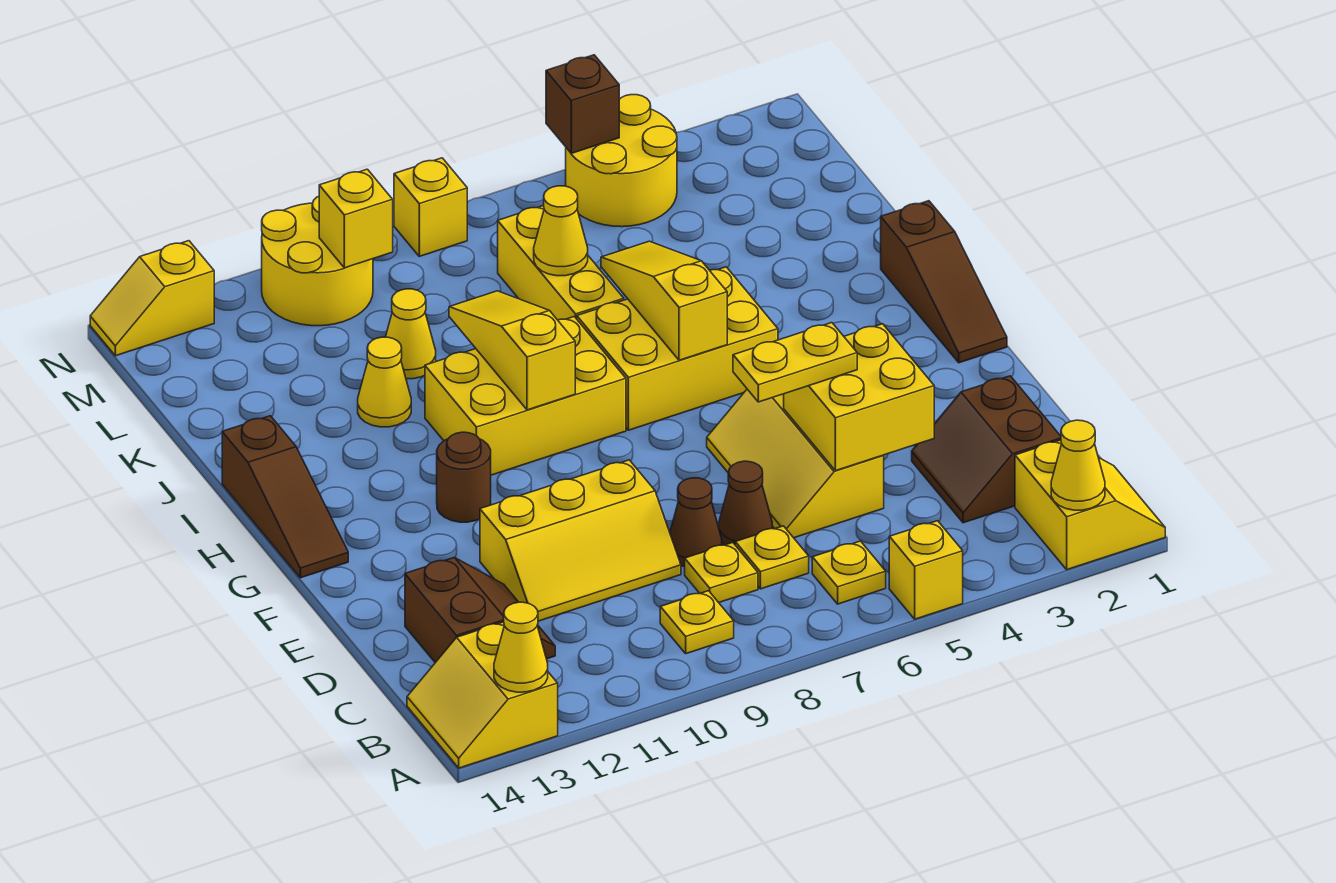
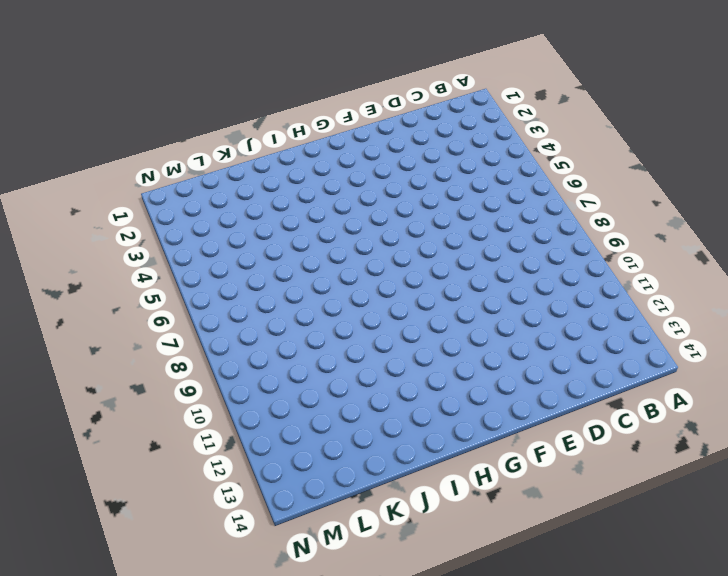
none -> yellow 2x2 slope [1015,440,1165,570]
none -> yellow 1x1 brick [889,521,963,619]
none -> yellow 2x2 slope [407,622,558,768]
none -> yellow 1x1 plate [812,541,886,604]

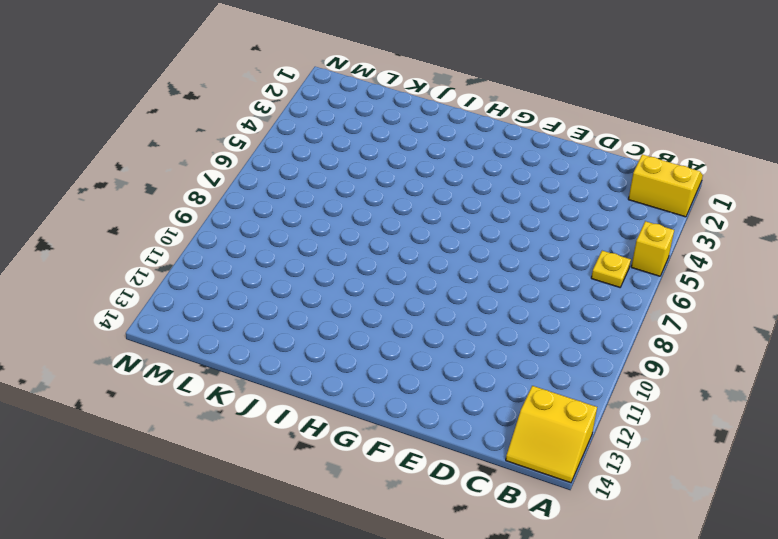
none -> yellow 1x1 plate [660,591,734,654]
none -> brown 2x2 slope [912,376,1061,523]
none -> yellow 1x1 plate [735,526,809,589]
none -> yellow 1x1 plate [685,543,758,603]

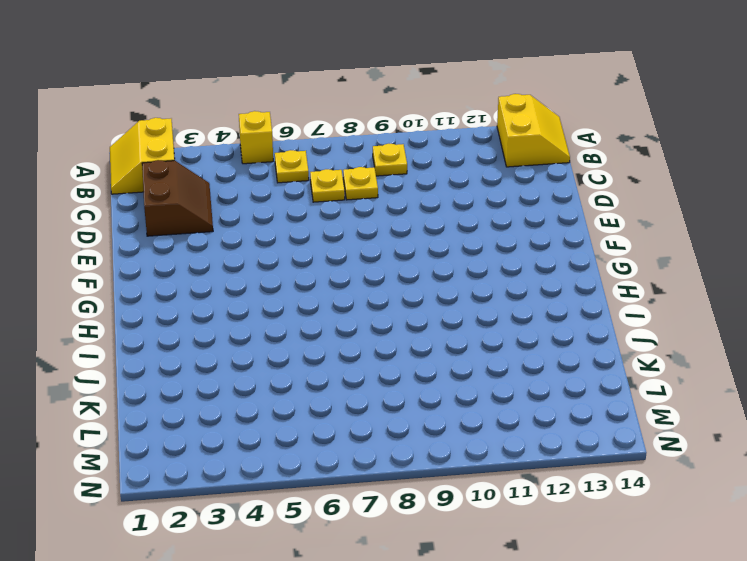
none -> brown 2x2 slope [405,557,555,663]
none -> yellow 2x3 slope [707,389,884,538]
none -> brown 1x1 cone [719,461,772,545]
none -> brown 1x1 cone [670,478,722,567]

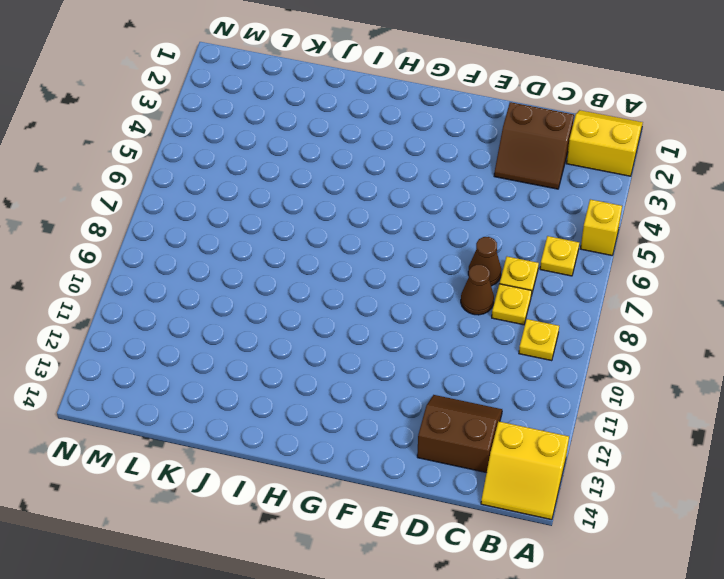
none -> yellow 2x3 slope [707,389,884,538]
none -> yellow 2x3 slope [480,460,681,621]
none -> brown 1x3 slope [881,201,1007,363]
none -> brown 1x1 round brick [437,432,491,522]

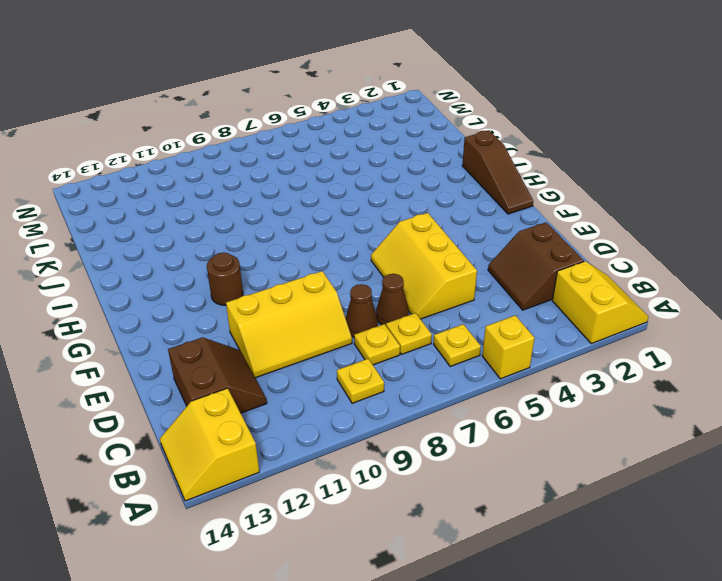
none -> brown 1x3 slope [222,416,348,578]
none -> yellow 2x3 brick [577,267,778,430]
none -> yellow 2x3 brick [425,317,626,475]
none -> yellow 1x3 brick [498,205,624,320]

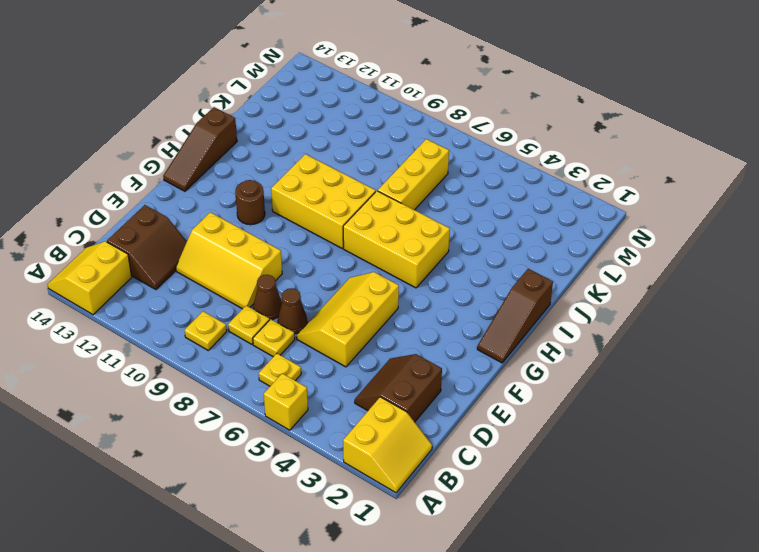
none -> yellow 1x1 cone [358,337,411,427]
none -> yellow 1x1 cone [386,289,436,379]
none -> yellow 2x2 round brick [566,95,677,227]
none -> yellow 2x2 round brick [262,196,373,326]

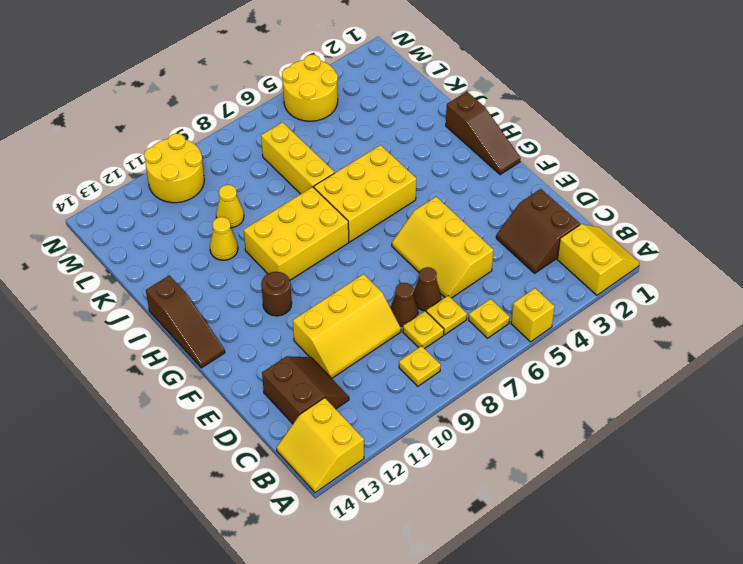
none -> yellow 1x1 brick [394,158,467,256]
none -> yellow 1x2 slope [90,241,214,356]
none -> yellow 1x1 cone [1051,420,1105,510]
none -> yellow 1x1 cone [494,602,548,692]

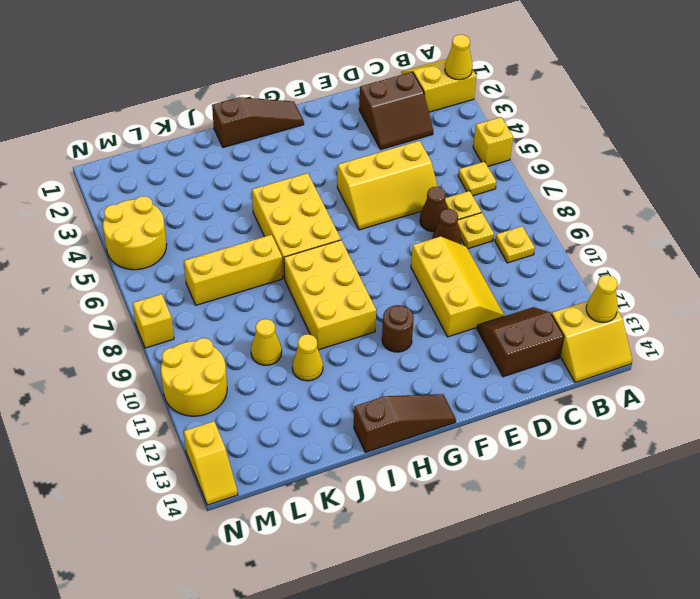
none -> yellow 2x2 brick [784,324,934,471]
none -> yellow 1x3 slope [601,241,727,360]
none -> yellow 1x3 slope [449,291,575,410]
none -> yellow 1x1 cone [534,186,588,276]

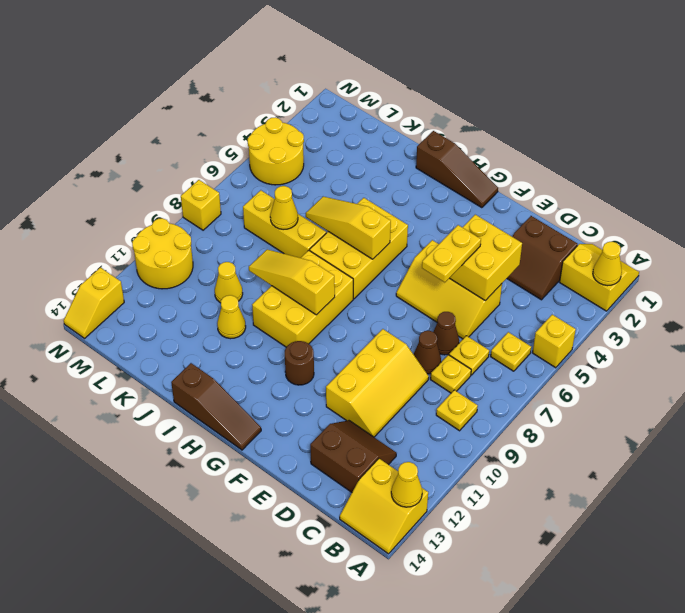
none -> yellow 1x1 brick [319,169,393,268]
none -> brown 1x1 brick [546,55,619,153]

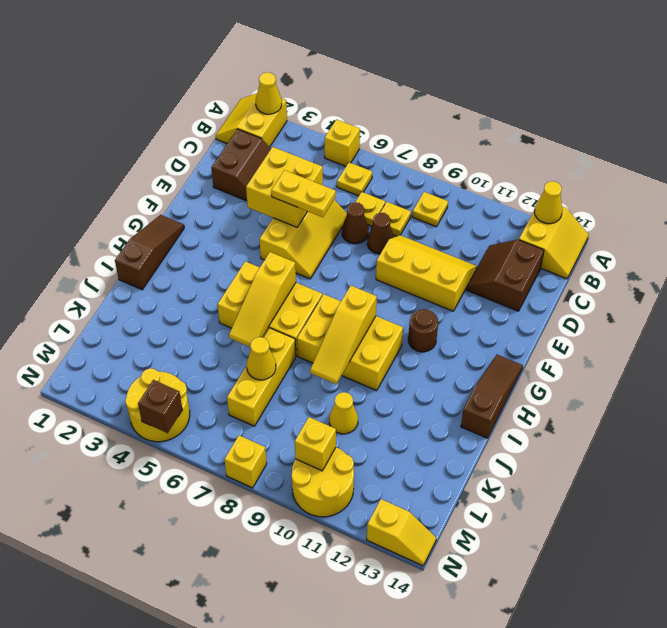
none -> yellow 1x1 cone [358,337,411,427]

